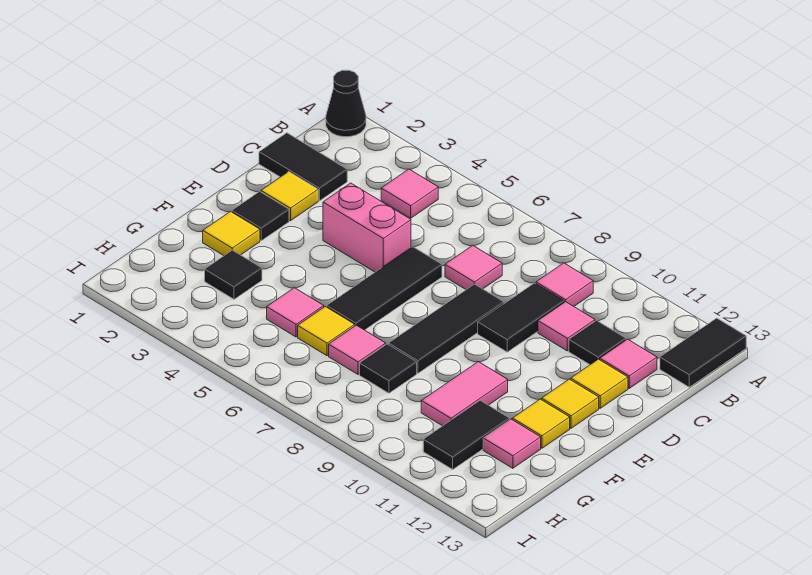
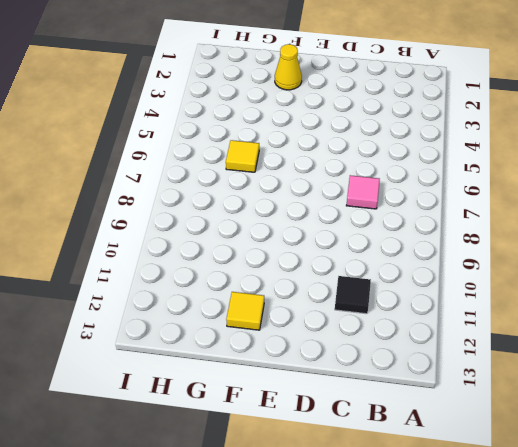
yellow 1x1 cone [275,44,302,90] -> yellow 1x1 tile [203,212,260,256]
none -> black 1x1 cone [326,70,366,137]
none -> black 1x2 tile [660,318,746,387]
none -> pink 1x1 tile [381,169,438,218]

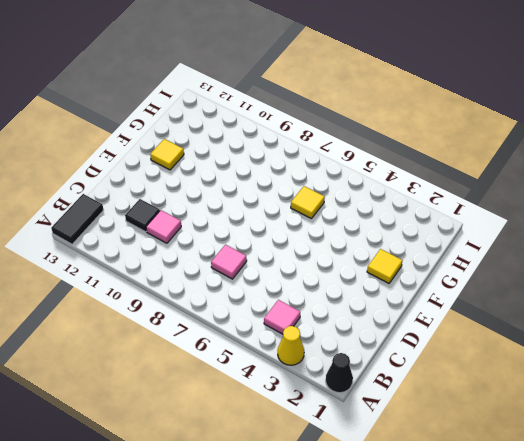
yellow 1x1 cone [278,326,304,365] -> none
none -> pink 1x1 tile [536,263,593,306]
none -> black 1x2 tile [259,133,347,201]
none -> black 1x2 tile [478,283,564,352]

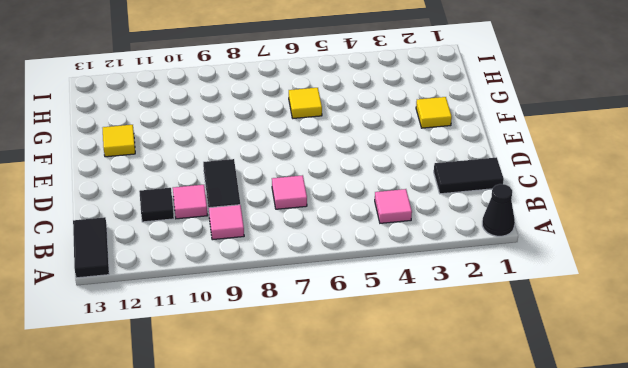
none -> pink 1x1 tile [600,339,657,388]
none -> yellow 1x1 tile [261,172,318,221]
none -> pink 1x2 brick [323,183,411,272]

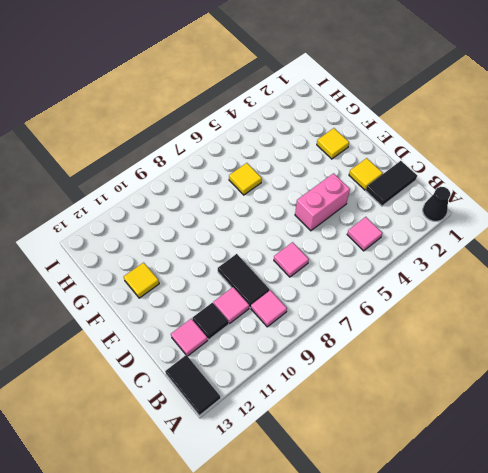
none -> black 1x3 tile [327,247,442,330]
none -> black 1x3 tile [389,284,504,373]
none -> yellow 1x1 tile [570,359,628,408]

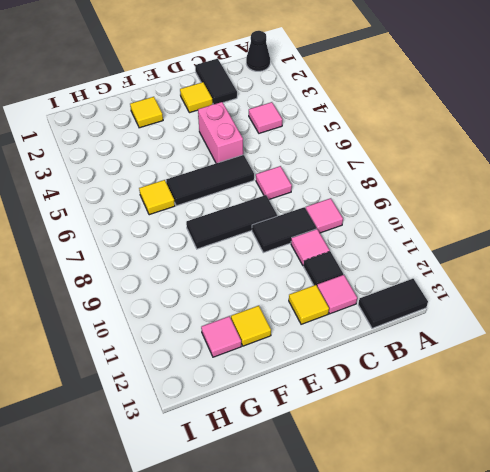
none -> black 1x1 tile [232,192,289,241]
none -> yellow 1x1 tile [542,379,599,428]
none -> pink 1x2 tile [421,362,508,426]

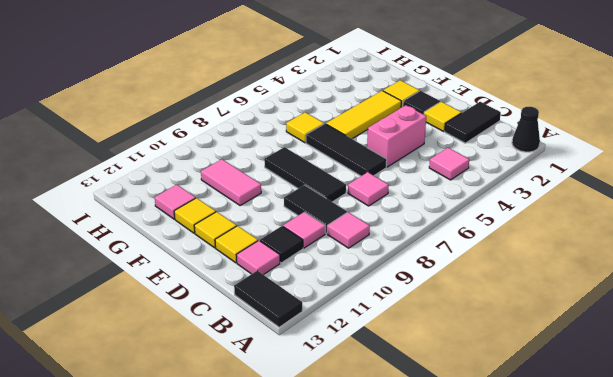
yellow 1x3 tile [326,91,401,139] -> none
none -> black 1x1 tile [205,250,262,299]
none -> pink 1x1 tile [267,288,324,337]
none -> pink 1x1 tile [329,325,386,374]

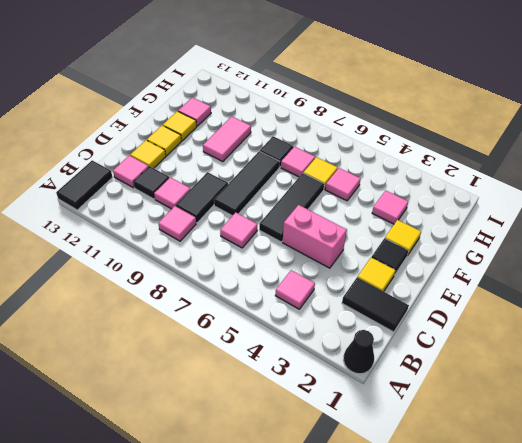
pink 1x1 tile [372,190,408,224] -> black 1x1 tile [205,250,262,299]
none -> black 1x2 tile [423,400,510,469]

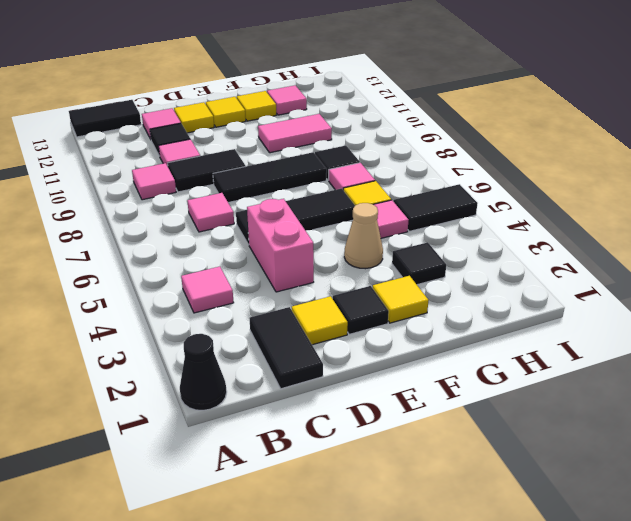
tan 1x1 cone [344,203,383,269] -> none
black 1x2 tile [394,184,478,231] -> black 1x2 tile moved to [423,400,510,469]

